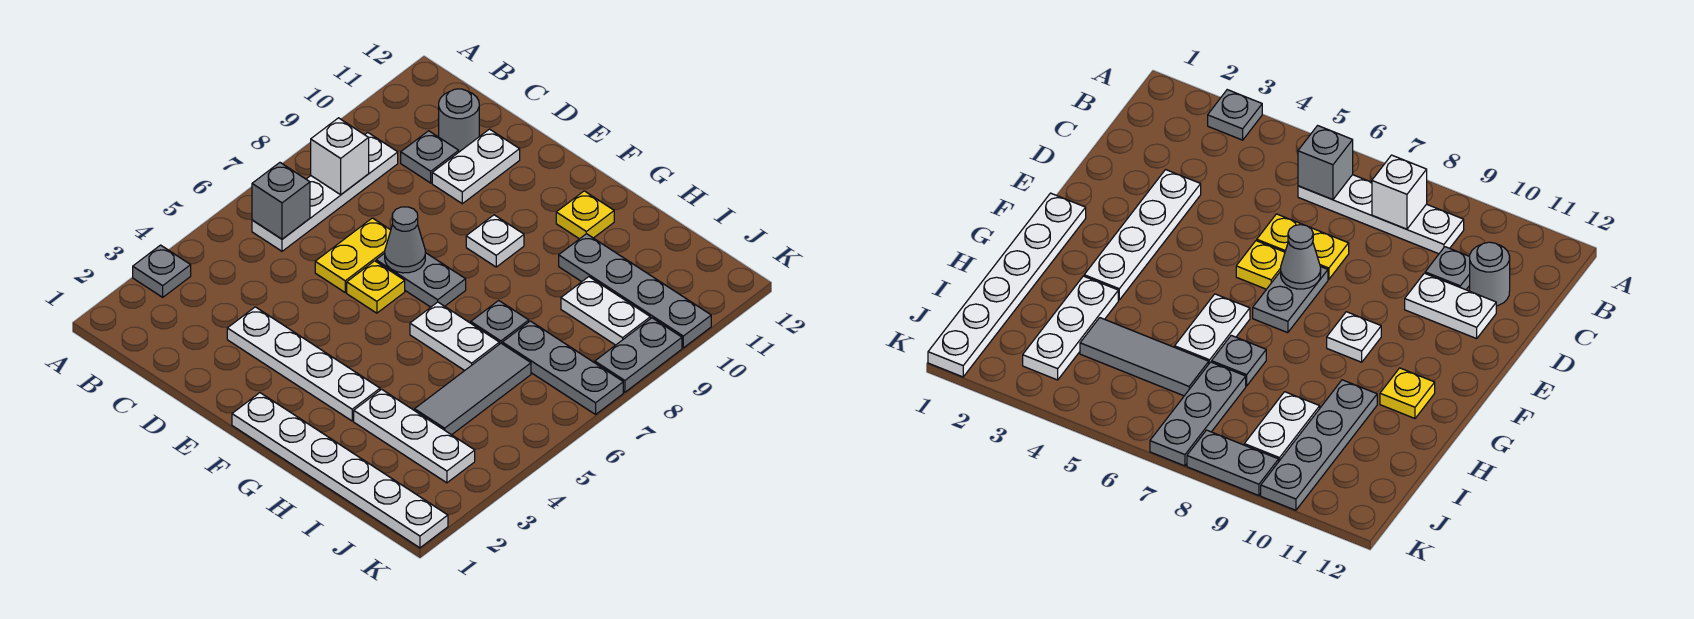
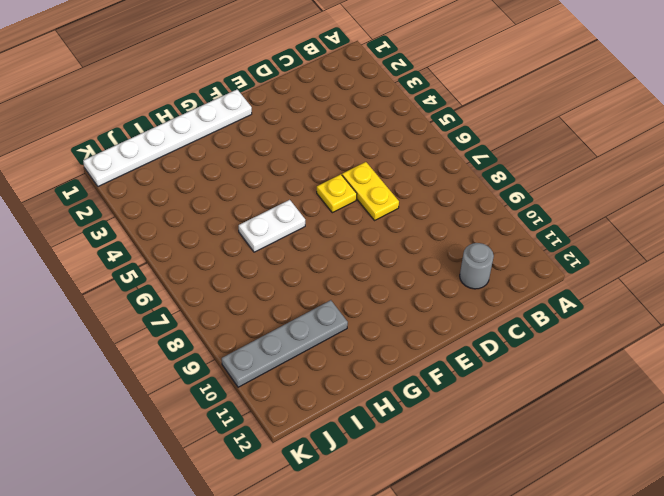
none -> grey 1x1 plate [133,245,191,297]
none -> white 1x4 plate [252,132,398,251]
none -> grey 1x1 plate [401,131,459,183]

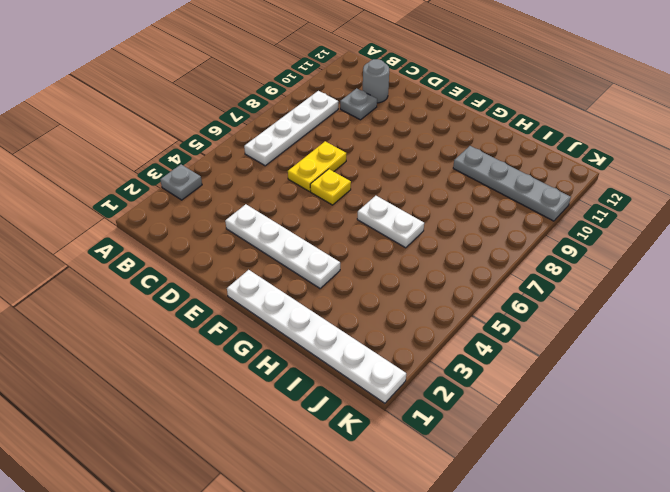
none -> white 1x2 plate [432,129,520,204]
none -> grey 1x2 plate [376,253,466,307]
none -> white 1x1 plate [466,215,524,267]

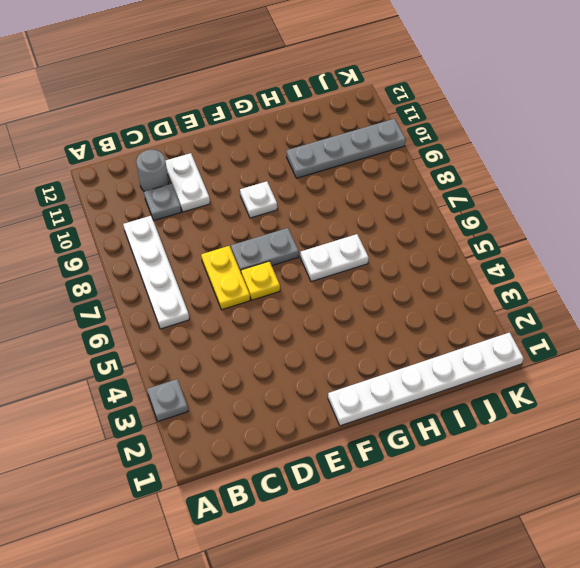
none -> white 1x4 plate [227,307,380,421]
none -> yellow 1x1 plate [556,191,614,239]
none -> white 1x3 plate [354,389,475,483]

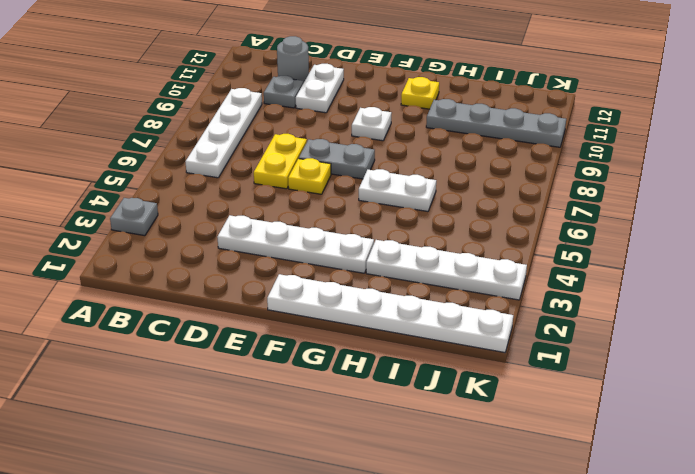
white 1x4 plate [366,240,527,300] -> white 1x3 plate [354,389,475,483]
none -> grey 1x1 plate [471,300,529,344]
none -> grey 1x3 tile [415,343,531,435]
none -> grey 1x3 plate [502,321,623,414]

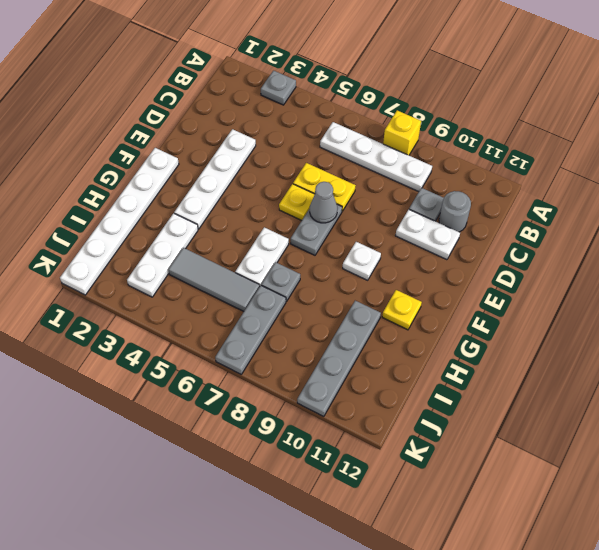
yellow 1x1 brick [383,110,421,155] -> none
none -> white 1x2 plate [561,277,650,345]
none -> grey 1x2 plate [595,318,682,392]
none -> grey 1x1 brick [252,163,310,239]

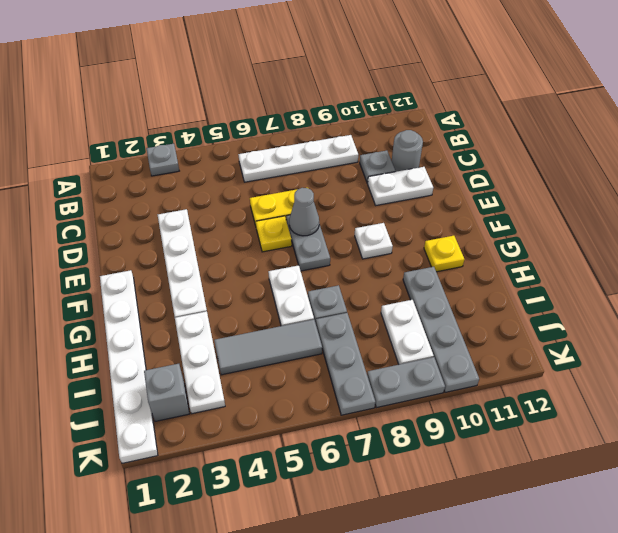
grey 1x1 brick [144,364,189,421] -> grey 1x1 brick moved to [252,163,310,239]
none -> white 1x1 brick [311,118,369,195]

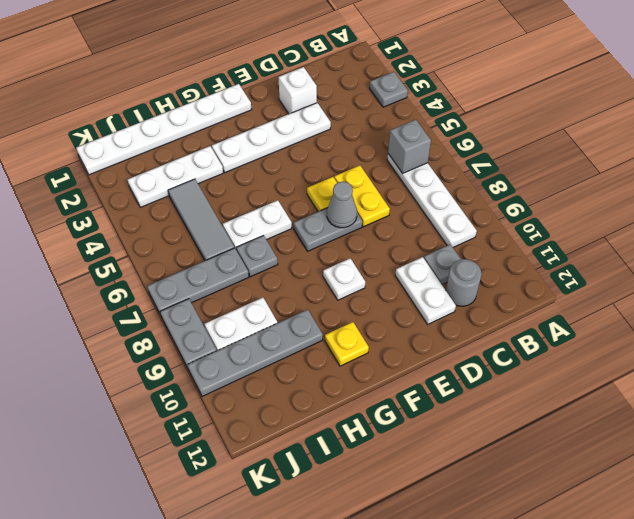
white 1x1 brick [278,67,317,114] -> white 1x1 brick moved to [311,118,369,195]

